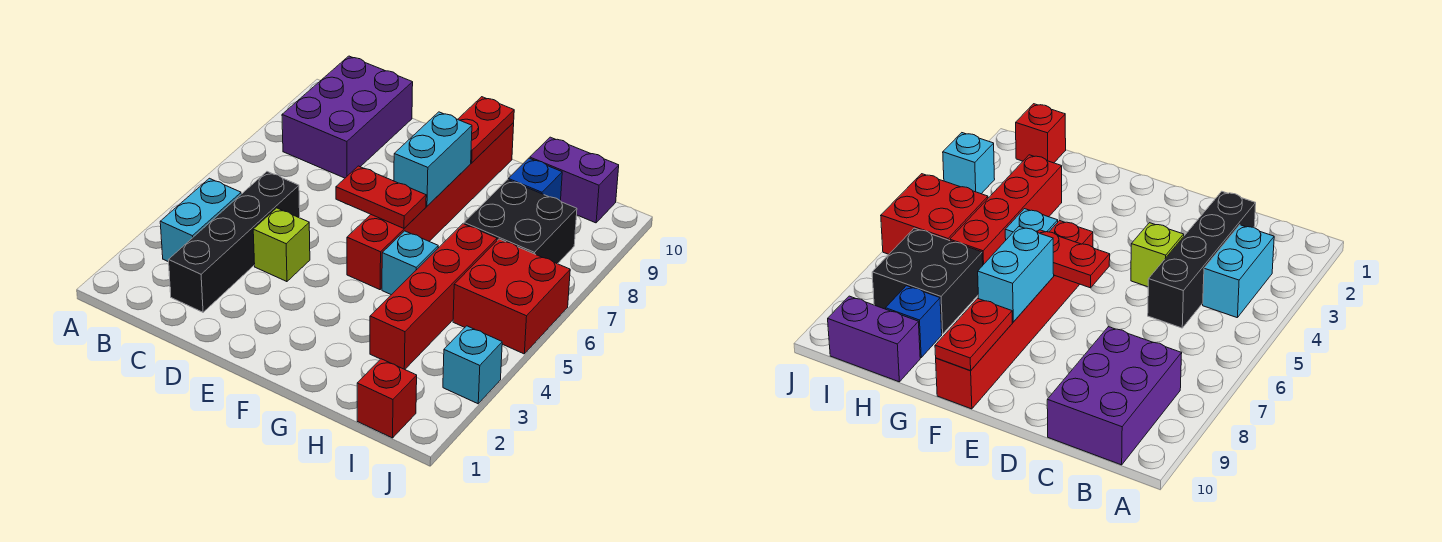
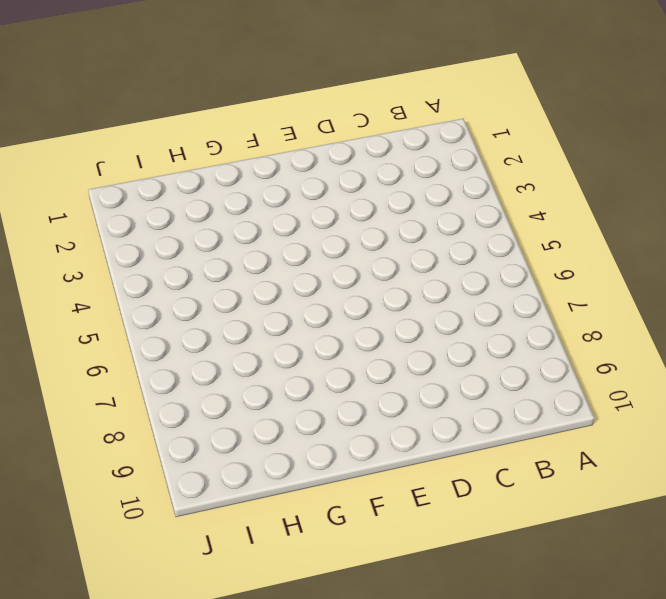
none -> cyan 1x2 brick [160,178,241,262]
none -> purple 2x3 brick [282,56,413,178]
none -> black 1x4 brick [169,172,300,312]

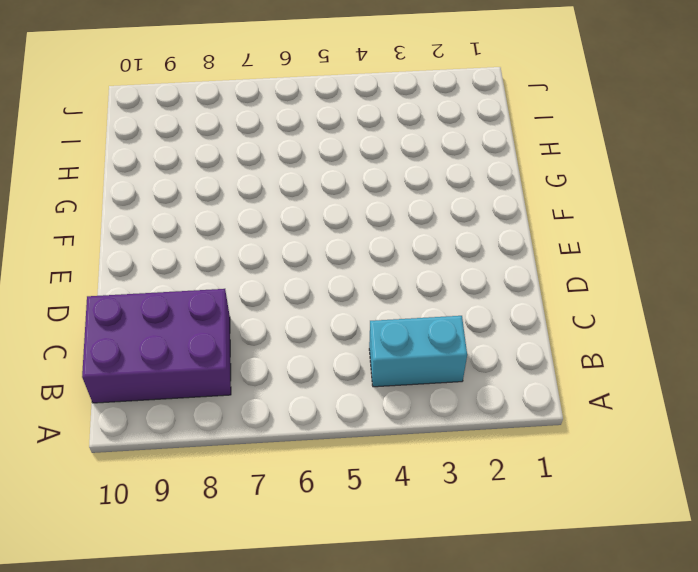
none -> black 1x4 brick [169,172,300,312]
none -> lime 1x1 brick [253,208,310,282]
none -> red 1x6 brick [347,123,514,290]

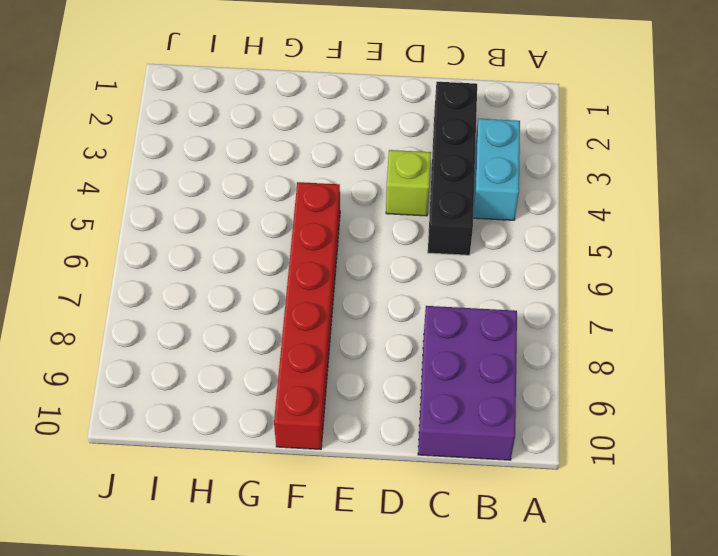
none -> cyan 1x1 brick [382,231,438,295]
none -> red 1x4 brick [370,224,497,369]
none -> black 2x2 brick [464,180,577,264]

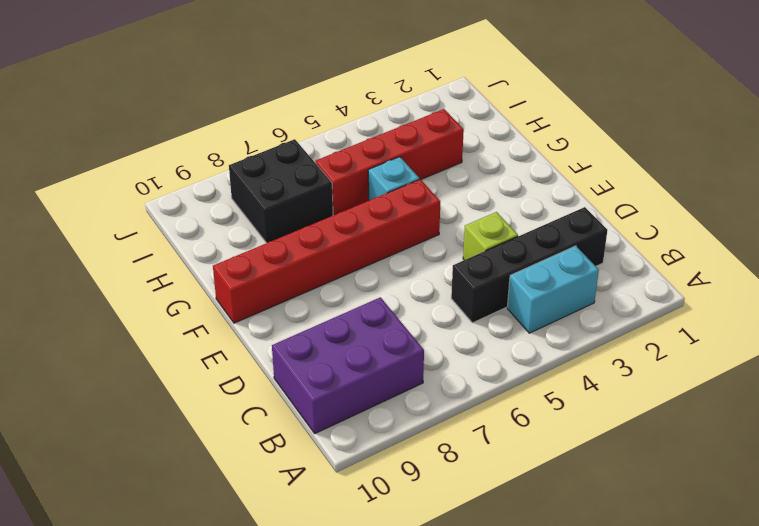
none -> blue 1x1 brick [508,158,562,201]
none -> purple 1x2 brick [530,137,619,223]
none -> red 1x1 brick [357,359,417,438]

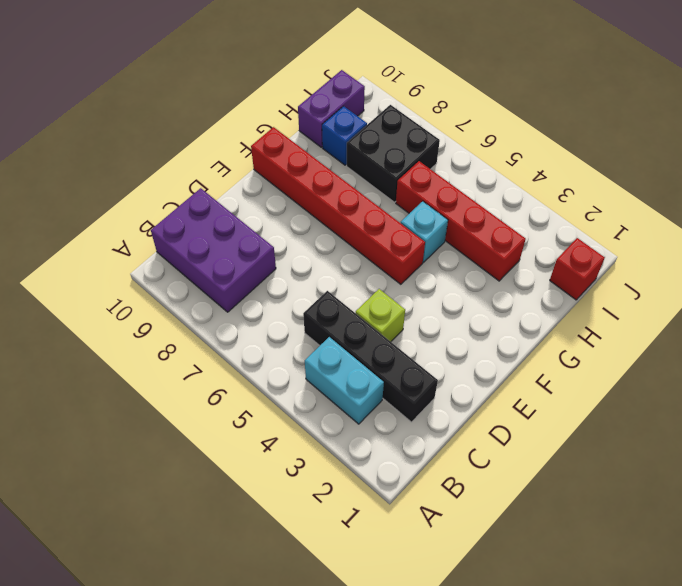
none -> red 2x2 brick [453,239,570,354]
none -> cyan 1x1 brick [443,326,502,404]
none -> red 1x2 plate [336,166,426,228]

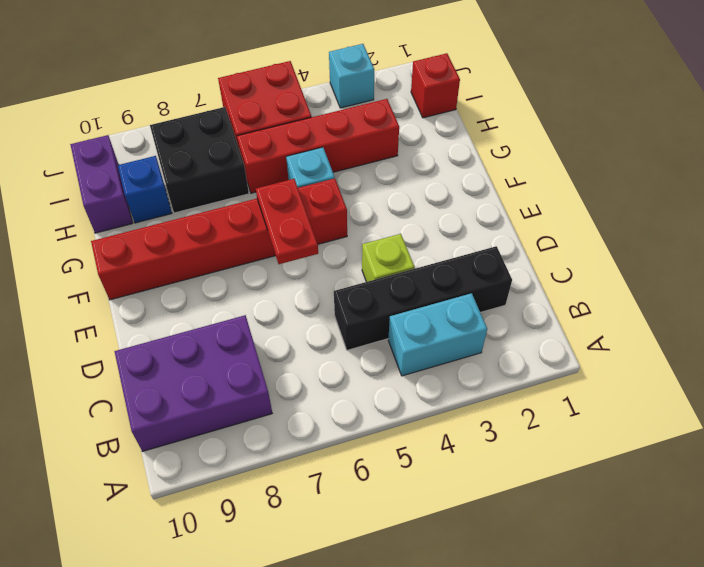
none -> cyan 1x2 brick [394,112,472,206]
none -> red 1x2 plate [458,97,514,163]

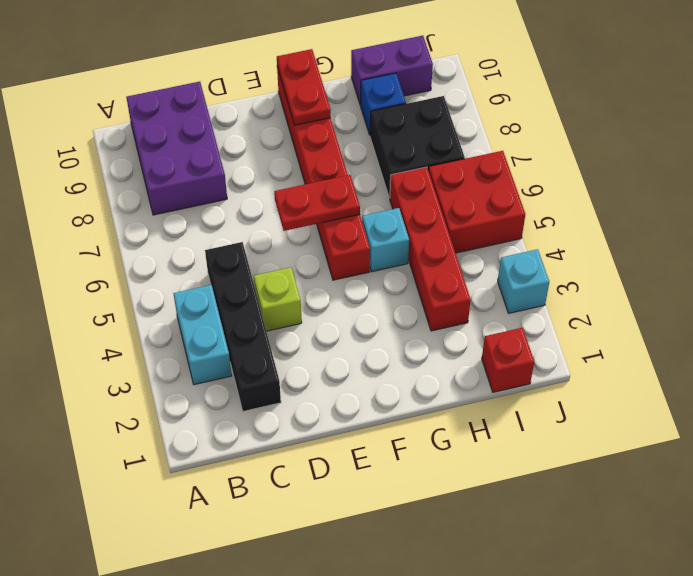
none -> cyan 1x2 brick [394,112,472,206]

